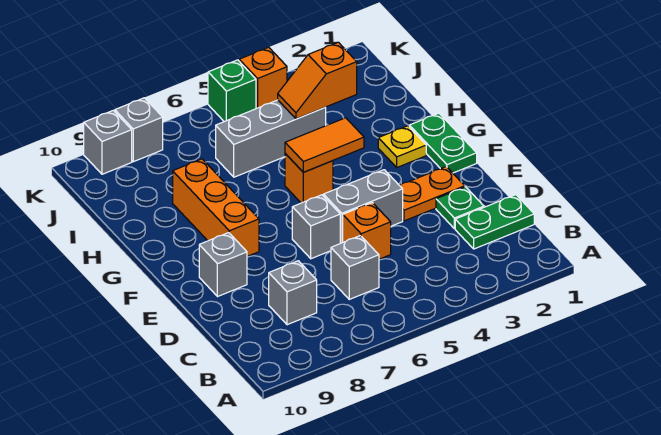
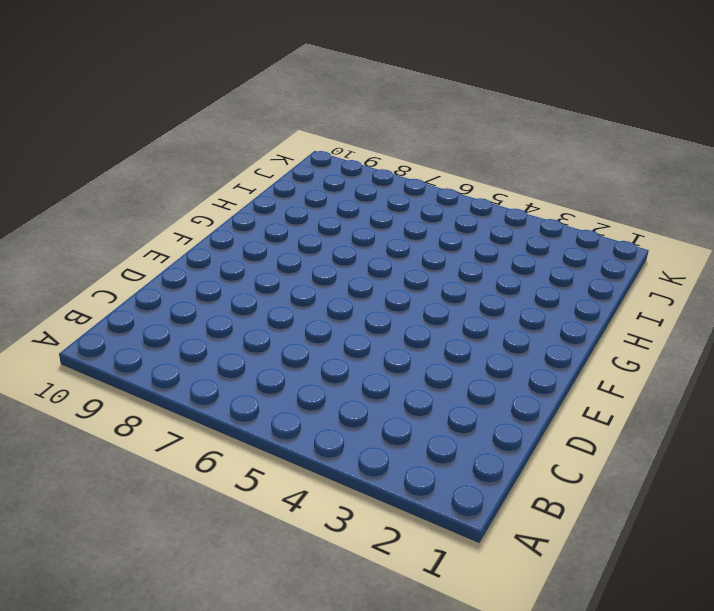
none -> green 1x2 plate [455,195,534,249]
none -> grey 1x1 brick [331,236,379,299]
none -> grey 1x1 brick [269,261,317,325]

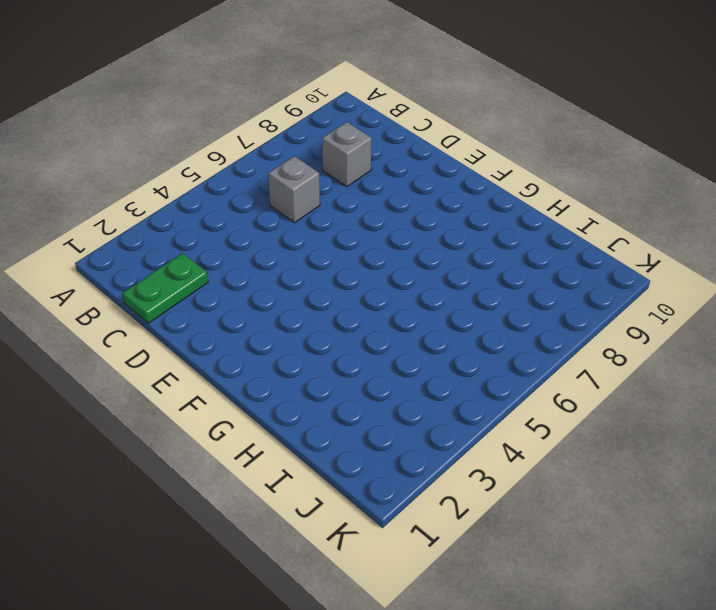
none -> green 1x1 plate [436,187,484,229]
none -> orange 1x1 brick [343,203,391,259]
none -> orange 1x2 plate [399,166,465,221]

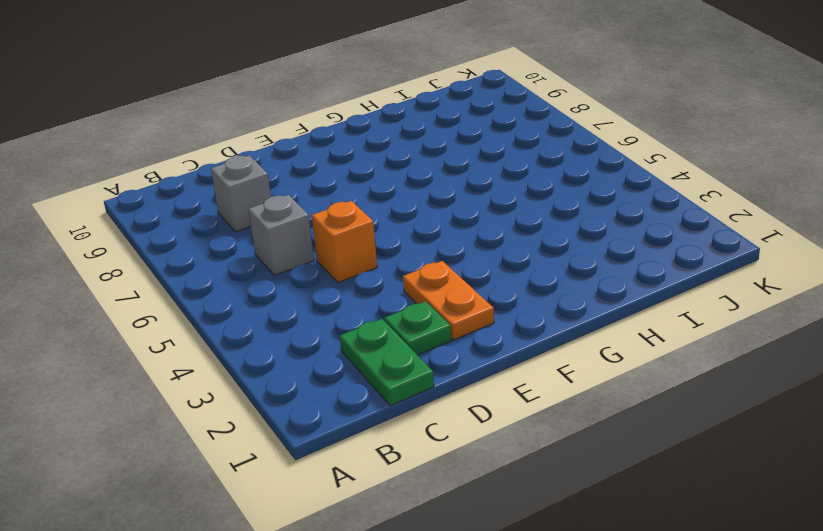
none -> grey 1x2 brick [324,170,403,243]
none -> grey 1x1 brick [292,195,340,259]
none -> grey 1x1 brick [199,233,247,297]

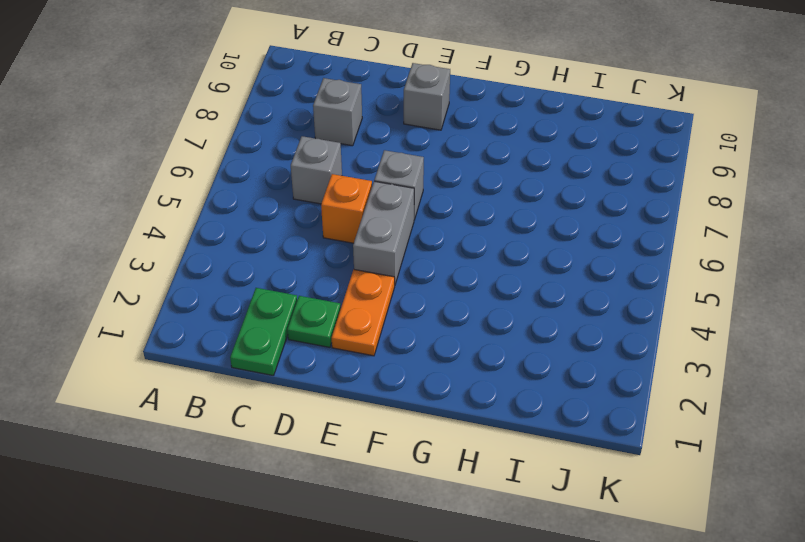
none -> green 1x2 plate [409,113,477,173]
none -> orange 1x3 brick [173,159,259,256]
none -> yellow 1x1 plate [378,126,426,167]

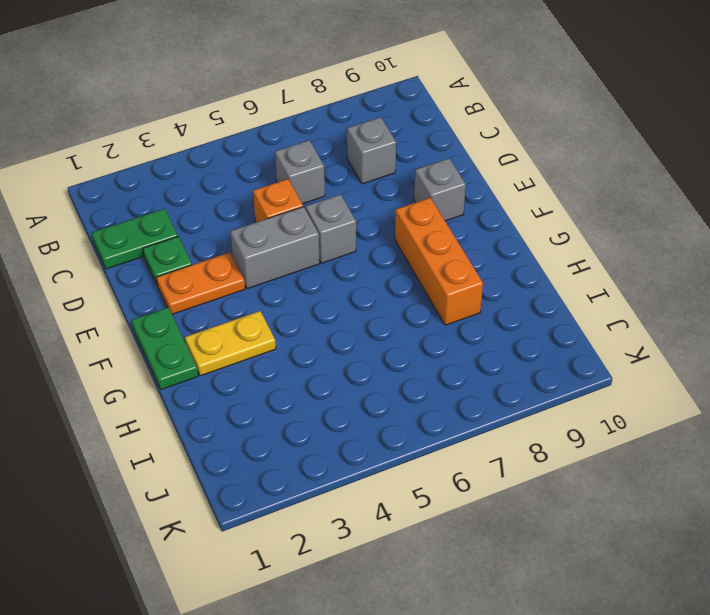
yellow 1x2 plate [185,311,276,376] -> yellow 1x1 plate [378,126,426,167]
none -> orange 1x1 brick [285,154,333,203]
none -> grey 1x3 brick [216,100,326,177]
none -> orange 1x1 brick [239,47,287,109]

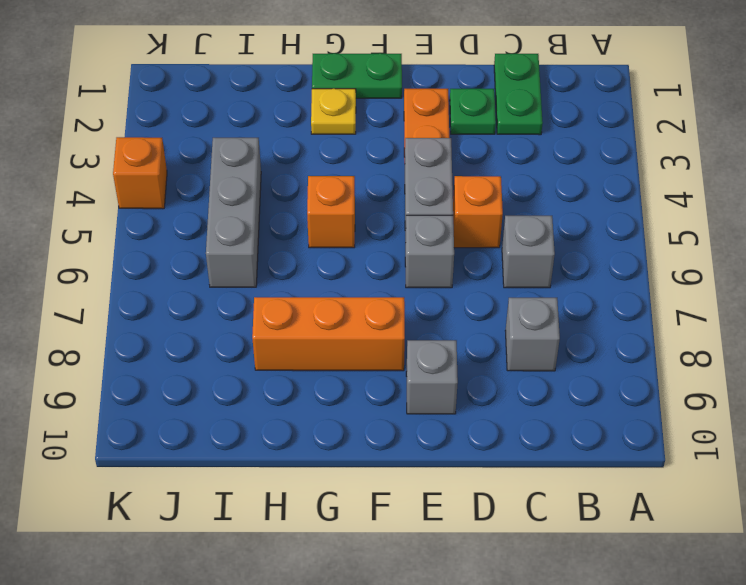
none -> green 1x1 brick [208,60,256,122]
none -> grey 1x1 brick [115,98,163,162]
none -> grey 1x1 brick [84,110,132,174]

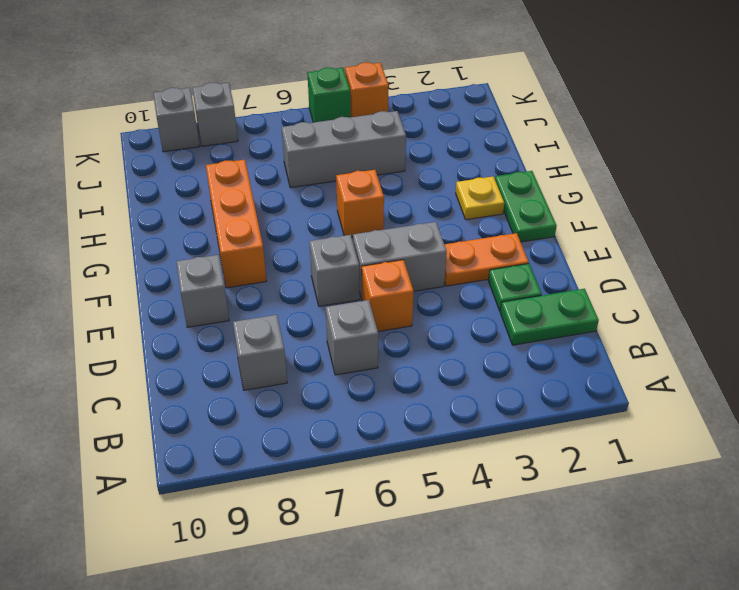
none -> orange 1x2 tile [285,118,364,172]
none -> orange 1x2 slope [278,42,357,119]

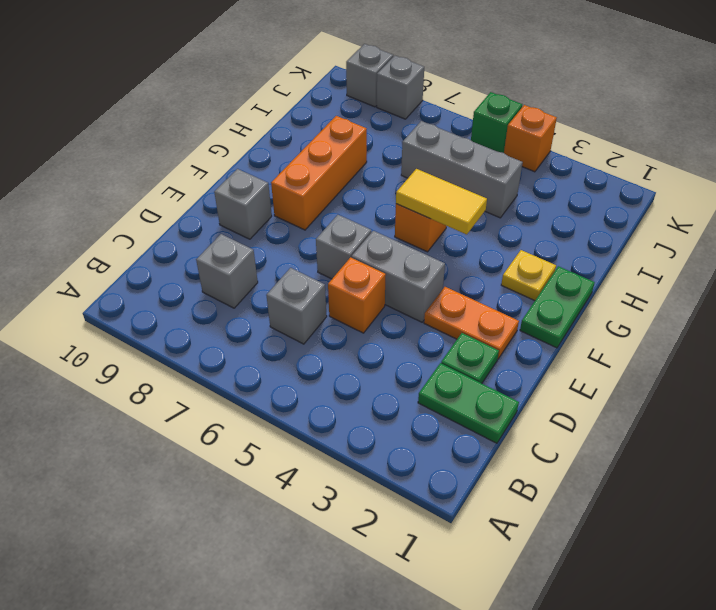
yellow 1x2 tile [396,169,487,235] -> orange 1x2 tile [285,118,364,172]
none -> orange 1x2 slope [278,42,357,119]

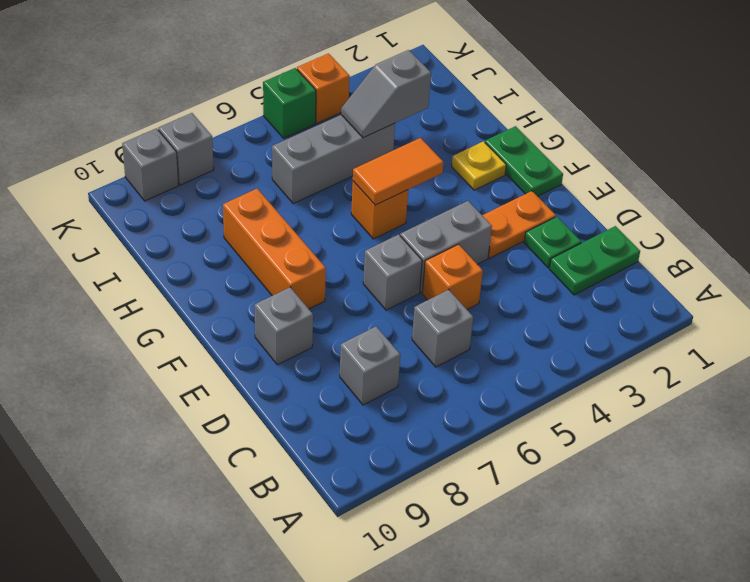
grey 1x2 slope [341,50,431,138] -> orange 1x2 slope [278,42,357,119]

